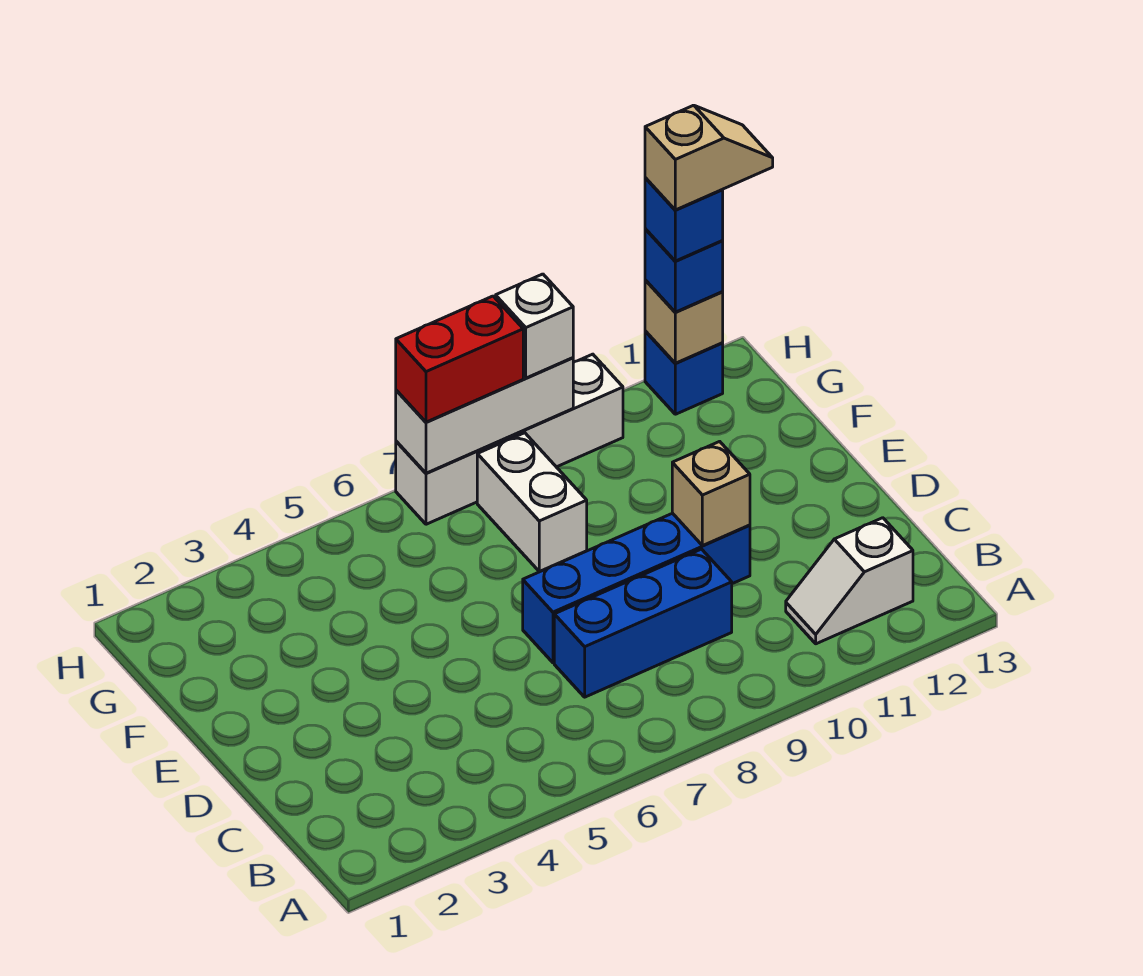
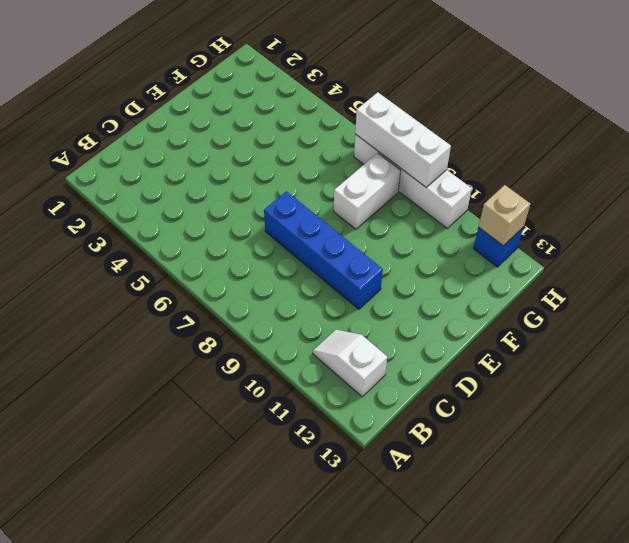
none -> blue 1x3 brick [554,549,732,697]
none -> tan 1x1 brick [672,441,750,546]
none -> red 1x2 brick [396,296,523,422]

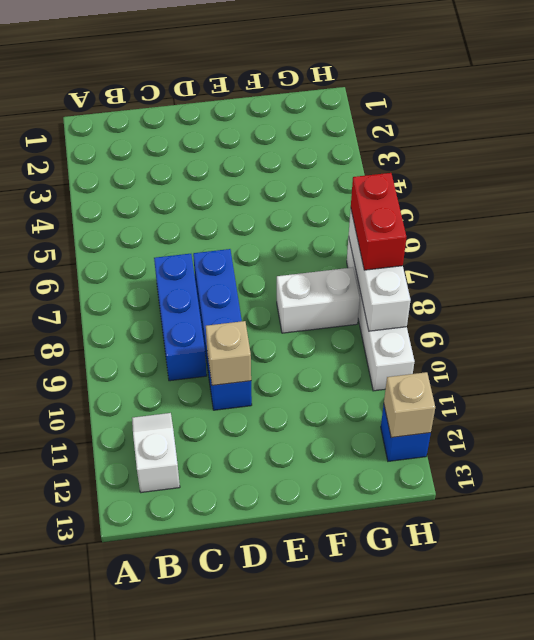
none -> white 1x1 brick [496,274,573,378]
none -> blue 1x1 brick [645,229,723,312]
none -> blue 1x1 brick [645,178,723,261]

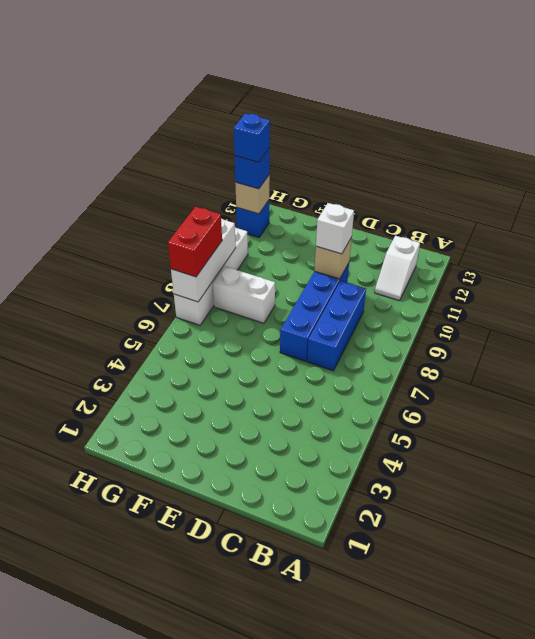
white 1x1 brick [316,203,354,254] -> white 1x1 brick moved to [496,274,573,378]
none -> tan 1x2 slope [645,105,773,210]

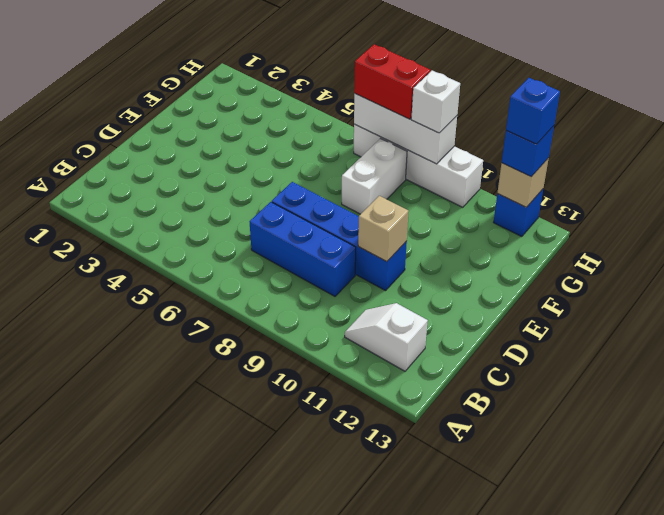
none -> tan 1x2 slope [645,105,773,210]

